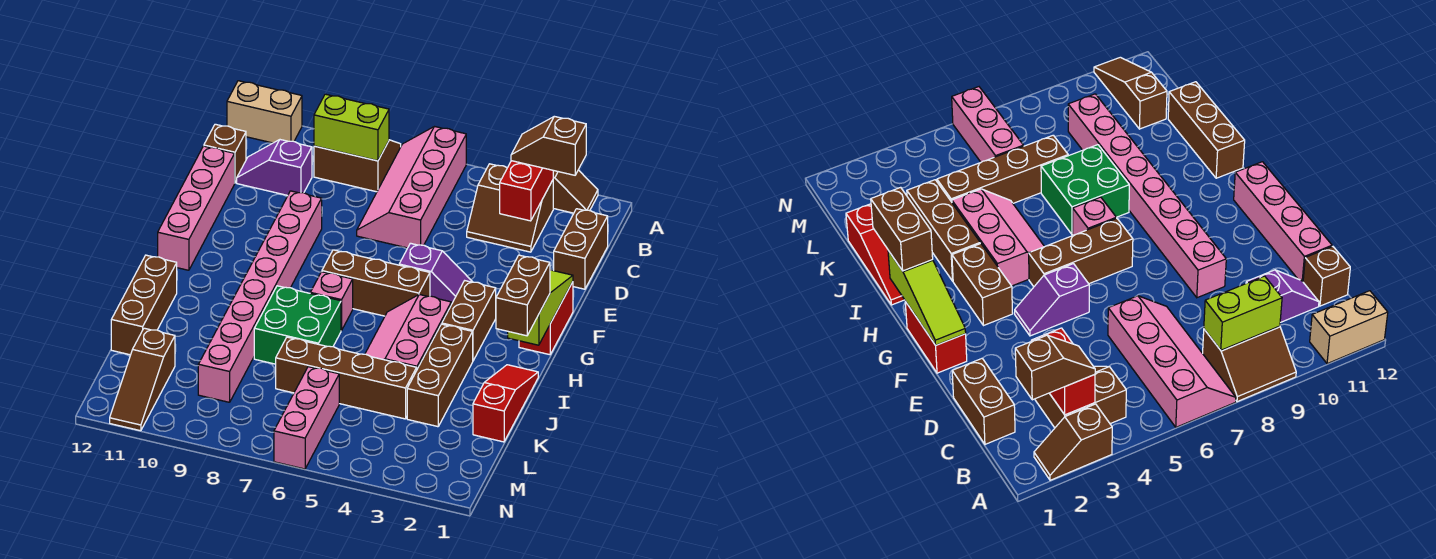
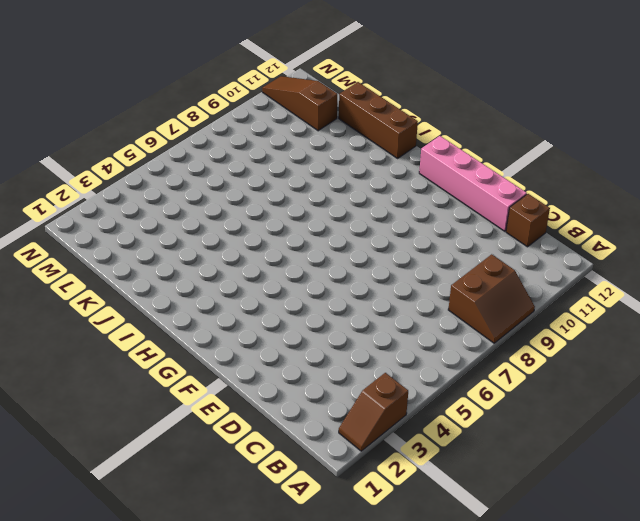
none -> pink 2x4 slope [357,127,466,248]
none -> tan 1x2 brick [227,81,302,143]
none -> brown 2x2 slope [467,164,553,252]

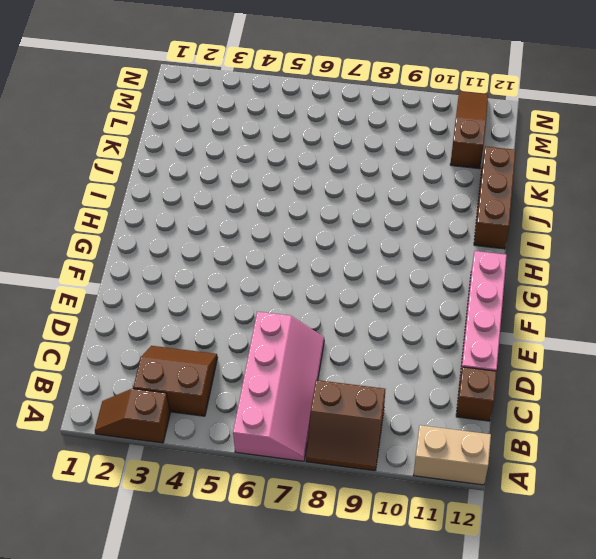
none -> brown 1x2 brick [554,209,608,289]
none -> purple 1x2 slope [237,140,312,195]
none -> pink 1x8 brick [198,191,322,402]

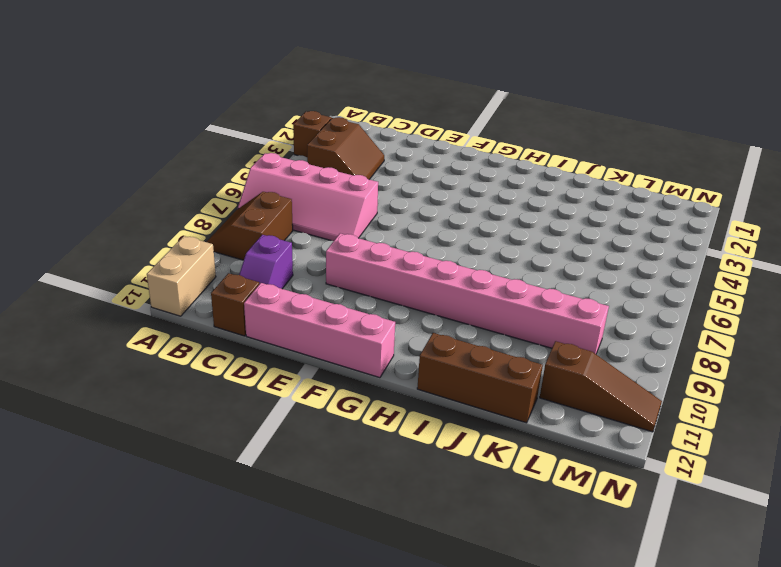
none -> brown 1x2 brick [554,209,608,289]
none -> red 1x2 brick [519,282,573,355]
none -> purple 1x2 slope [399,243,472,304]

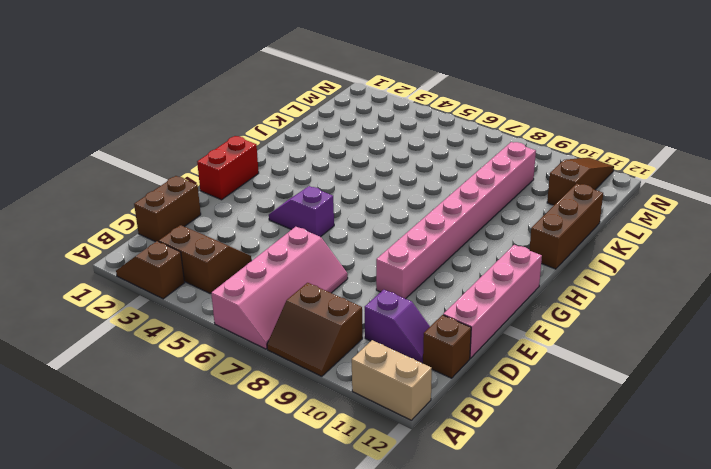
none -> brown 1x2 brick [442,281,496,361]
none -> brown 1x3 brick [322,250,430,316]
none -> pink 2x3 slope [365,295,451,369]

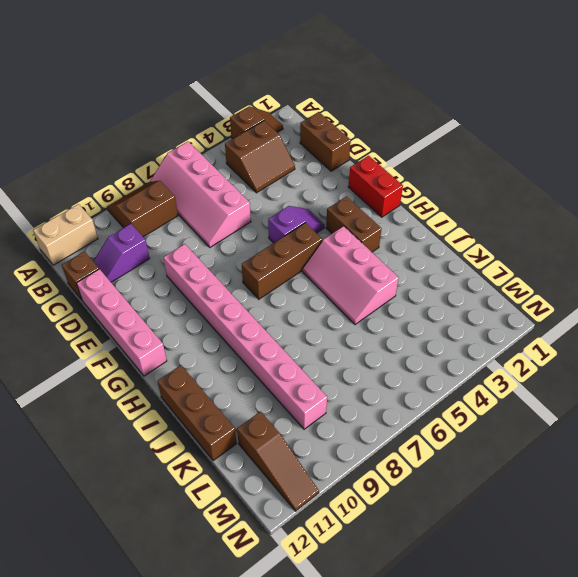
none -> pink 1x1 brick [310,272,353,331]
none -> red 1x3 slope [473,365,538,442]
none -> brown 1x3 brick [407,324,473,427]

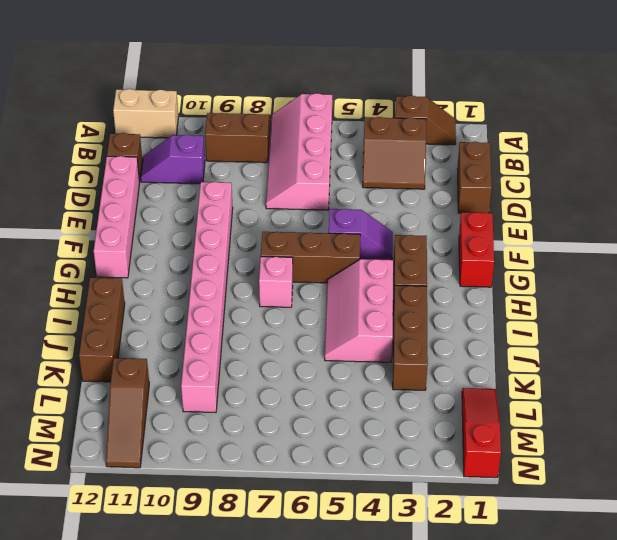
red 1x3 slope [462,388,501,478] -> red 1x3 slope moved to [473,365,538,442]
none -> green 2x2 brick [254,286,341,364]
none -> brown 1x4 brick [276,337,417,419]
none -> pink 1x3 brick [274,367,339,469]

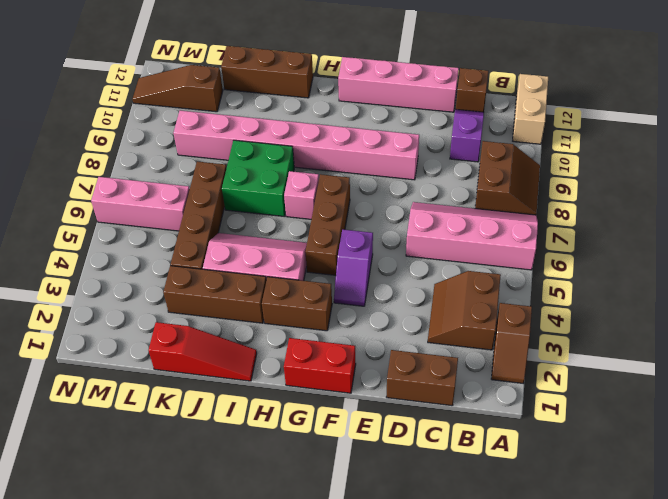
none -> red 1x2 brick [500,161,553,221]
none -> lime 1x2 brick [314,94,389,161]
none -> lime 1x3 slope [508,270,573,345]

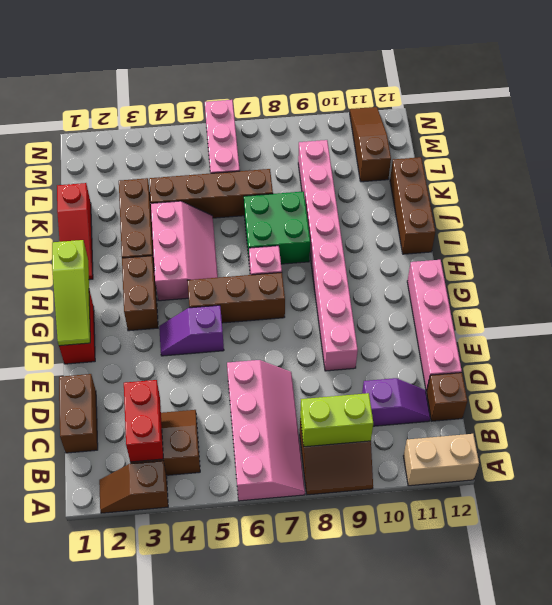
none -> brown 1x2 slope [511,116,586,175]
none -> brown 1x2 brick [496,255,550,336]

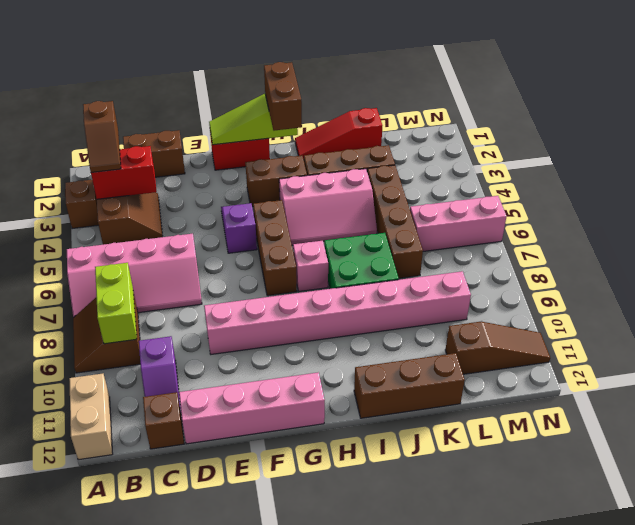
brown 1x2 brick [264,62,302,131] -> brown 1x2 brick turned to [496,255,550,336]

